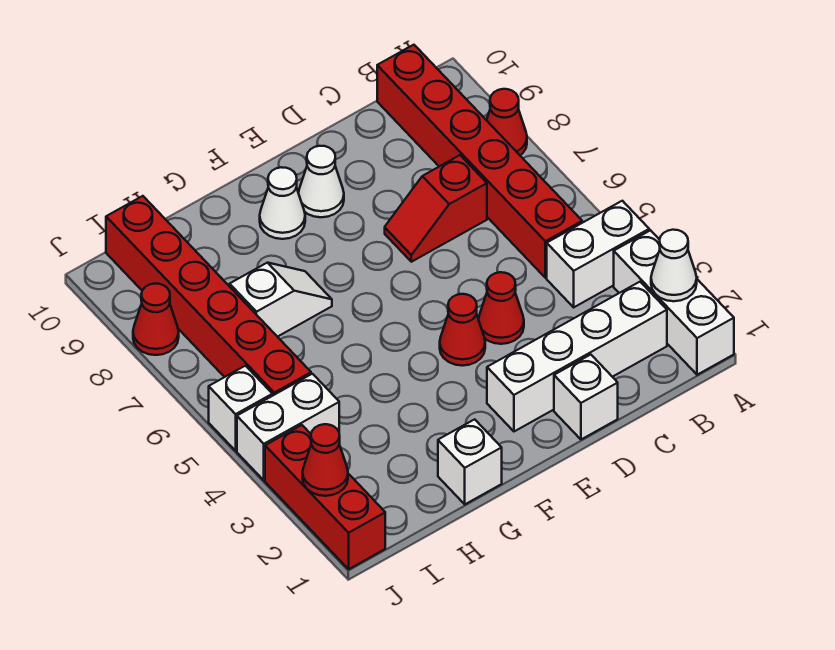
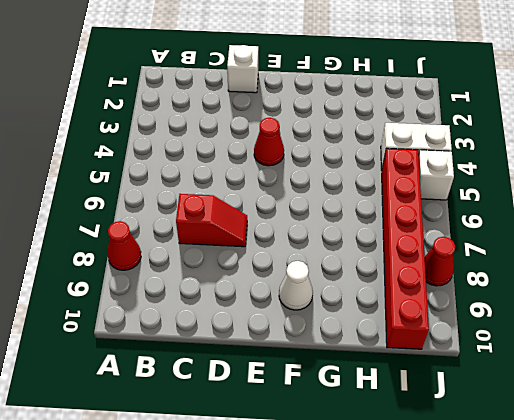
none -> white 1x3 brick [614,230,734,375]
none -> white 1x2 brick [547,201,649,307]
none -> white 1x4 brick [487,282,667,431]

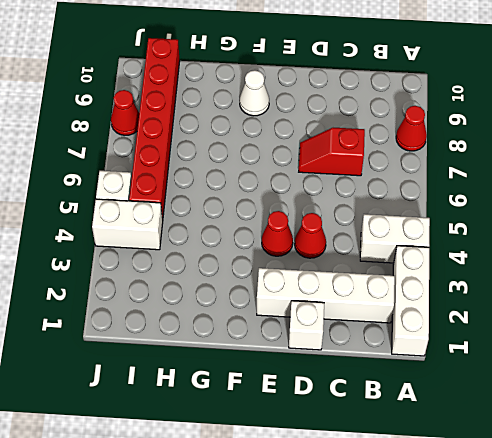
none -> red 1x6 brick [377,45,582,278]
none -> white 1x1 cone [299,146,344,217]
none -> white 1x1 brick [438,419,502,504]

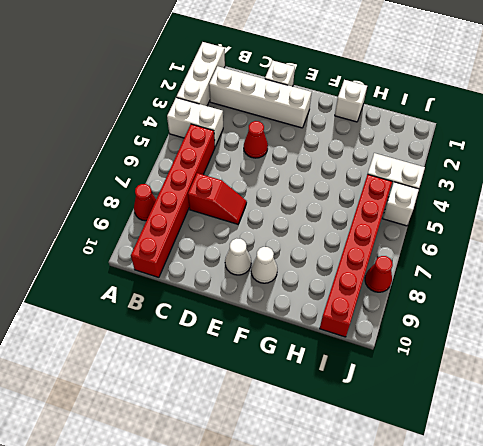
none -> red 1x1 cone [440,294,485,366]
none -> white 1x2 slope [230,263,332,337]
none -> red 1x3 brick [265,425,385,569]

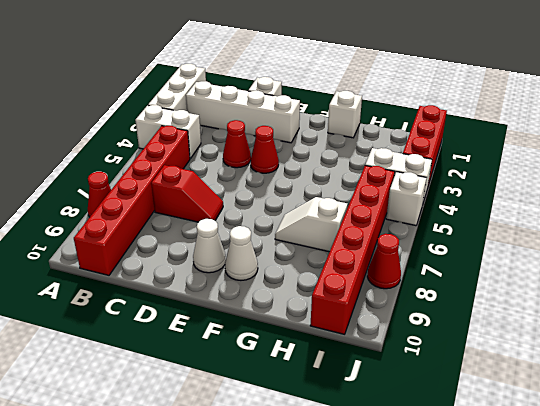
none -> white 1x1 cone [651,230,697,301]
none -> red 1x1 cone [302,424,348,496]

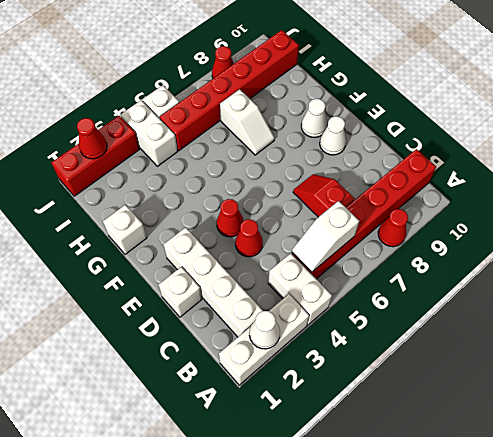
white 1x2 slope [292,201,359,272] -> none

